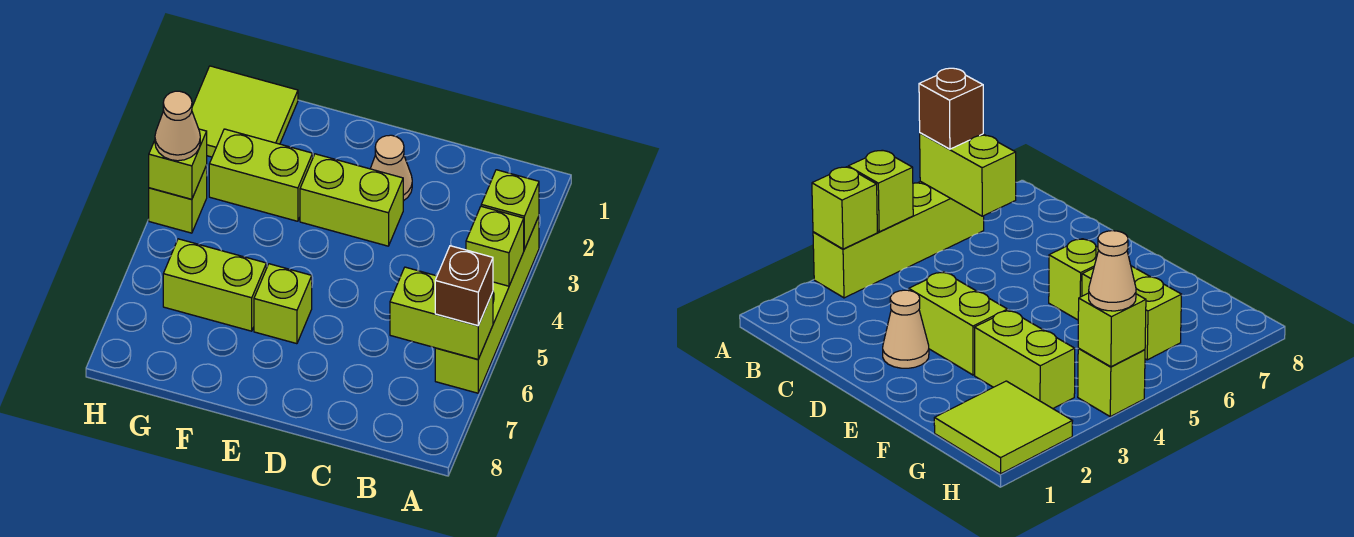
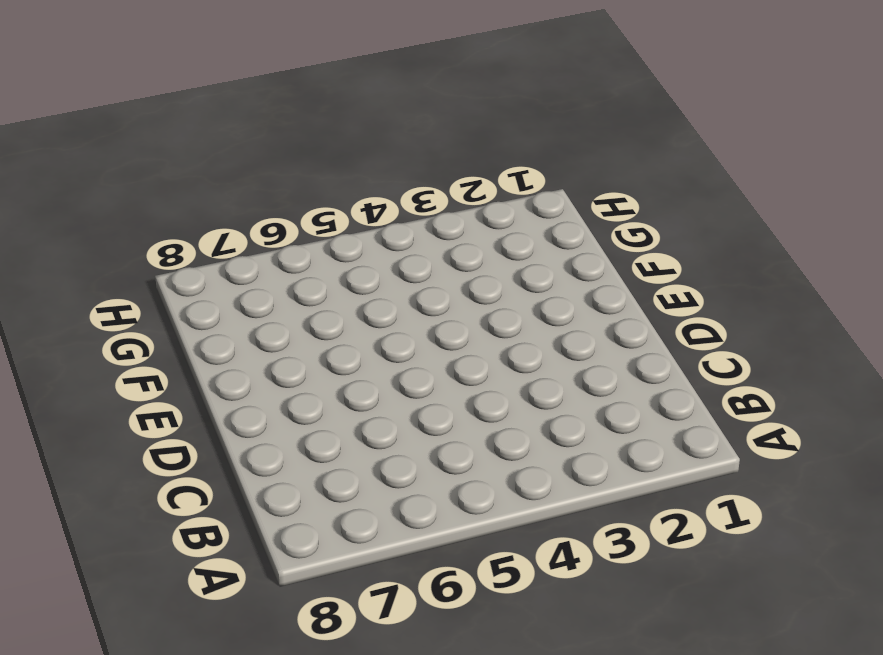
none -> lime 1x4 brick [435,216,539,393]
none -> tan 1x1 cone [370,135,412,201]
none -> lime 1x2 brick [300,154,403,246]

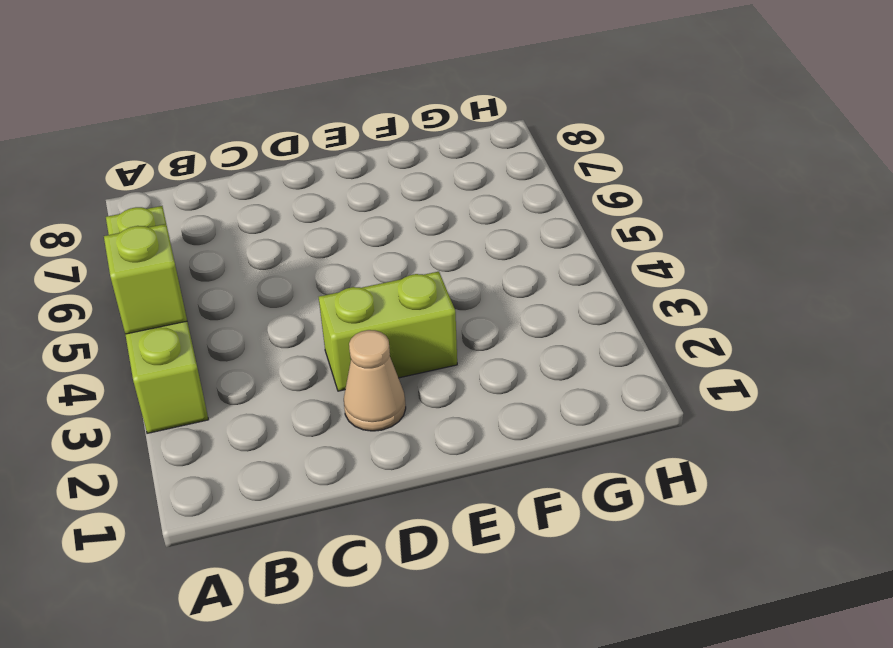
none -> lime 1x1 brick [254,264,312,344]
none -> lime 1x2 brick [209,129,313,221]
none -> lime 1x2 brick [163,239,266,331]

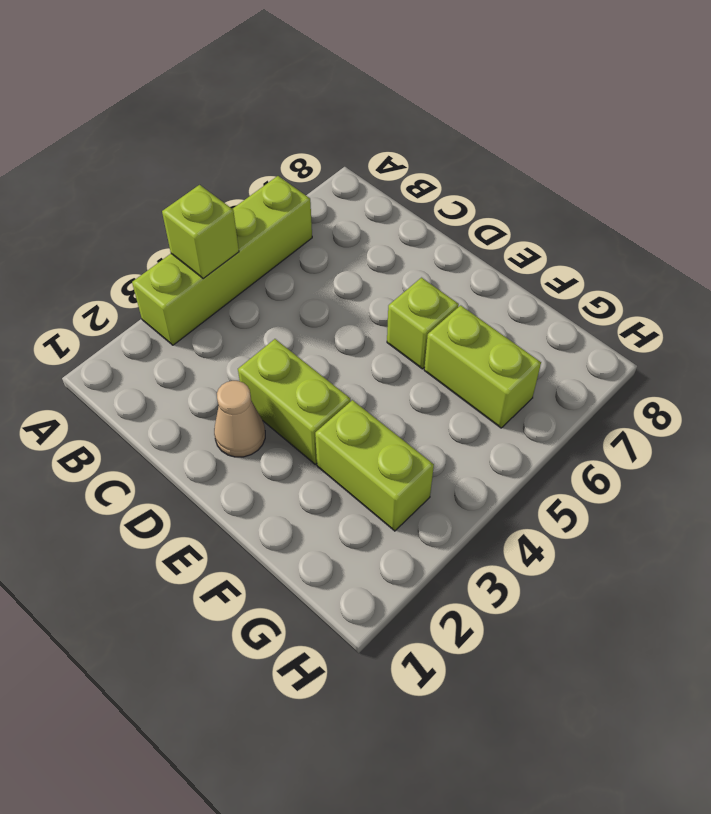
none -> lime 2x2 tile [192,66,298,157]
none -> lime 1x1 brick [149,165,207,233]
none -> lime 1x1 brick [481,170,539,249]

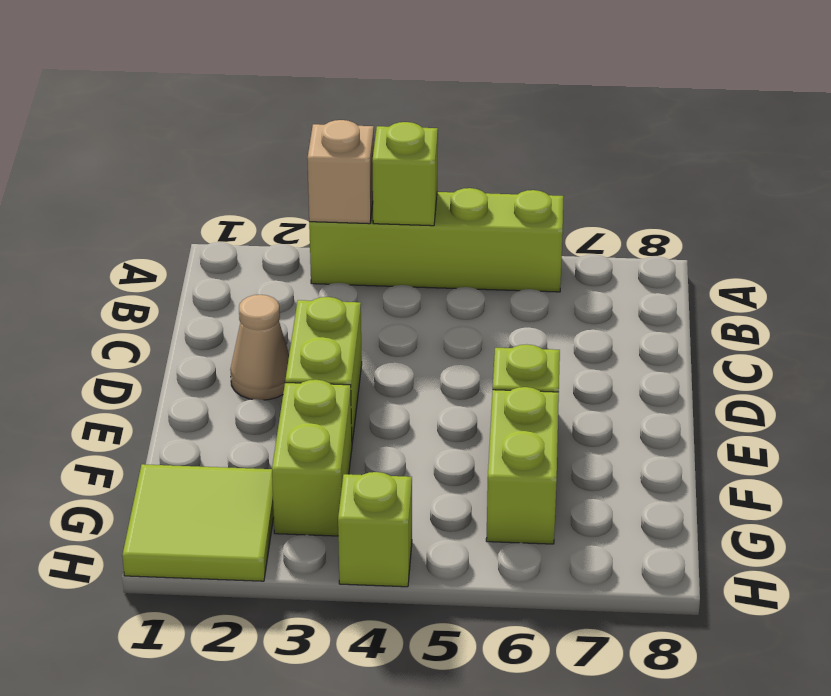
tan 1x1 brick [307,120,374,224] -> lime 1x1 brick [481,170,539,249]
none -> lime 1x2 brick [390,267,493,359]
none -> lime 1x1 brick [149,129,207,199]
none -> brown 1x1 brick [435,246,493,326]

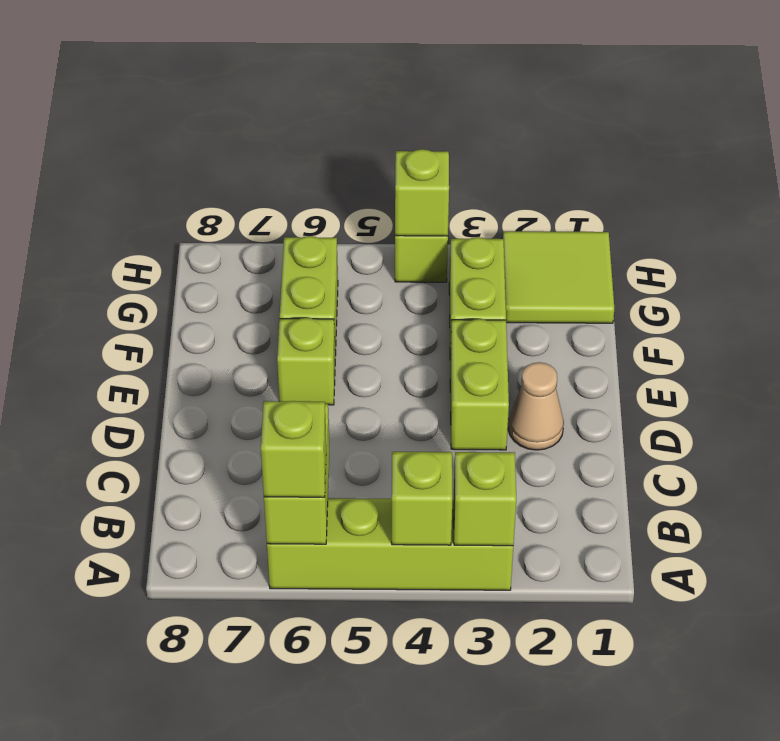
lime 1x1 brick [261,401,326,497] -> brown 1x1 brick [435,246,493,326]
none -> tan 1x1 cone [155,91,200,161]

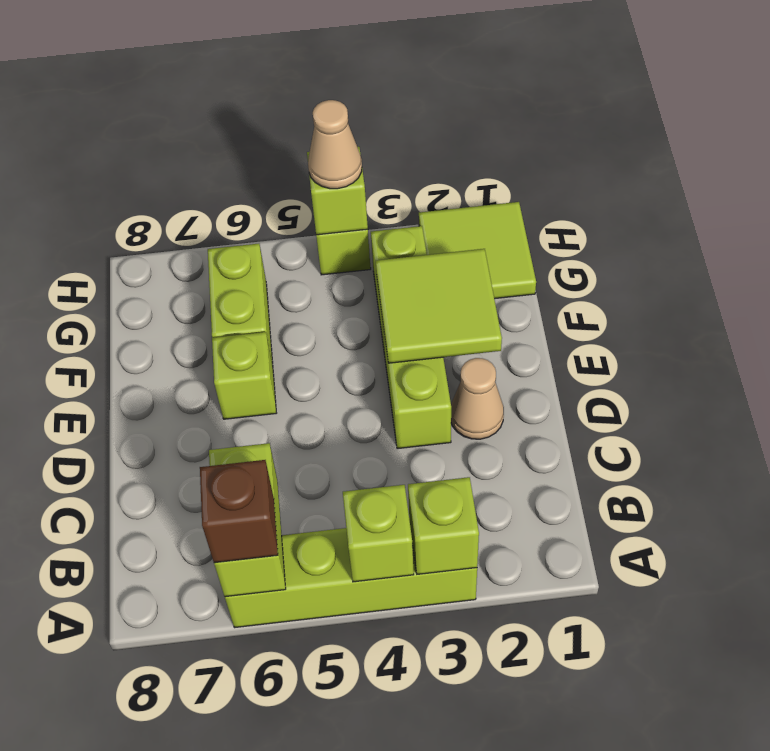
lime 2x2 tile [376,249,502,363] -> none

